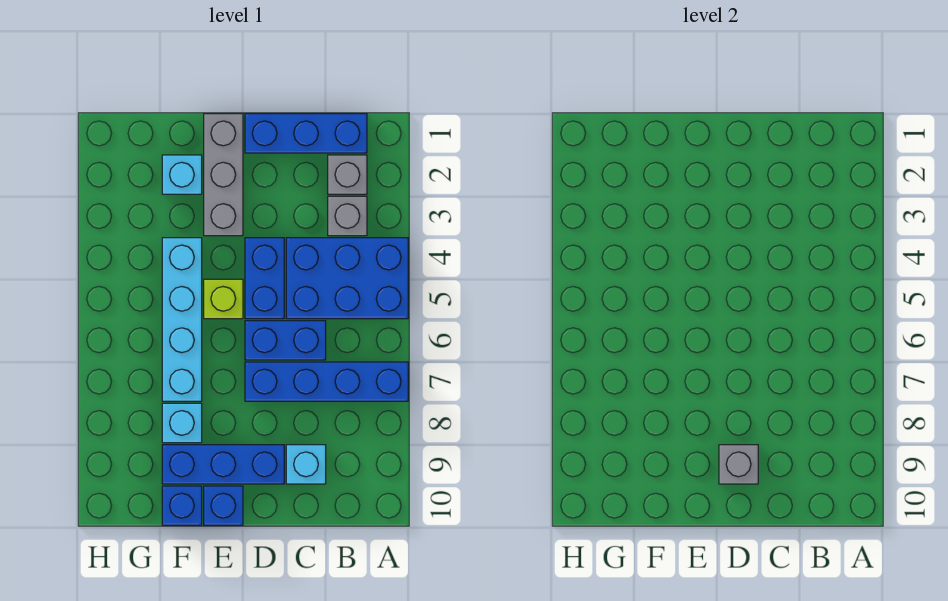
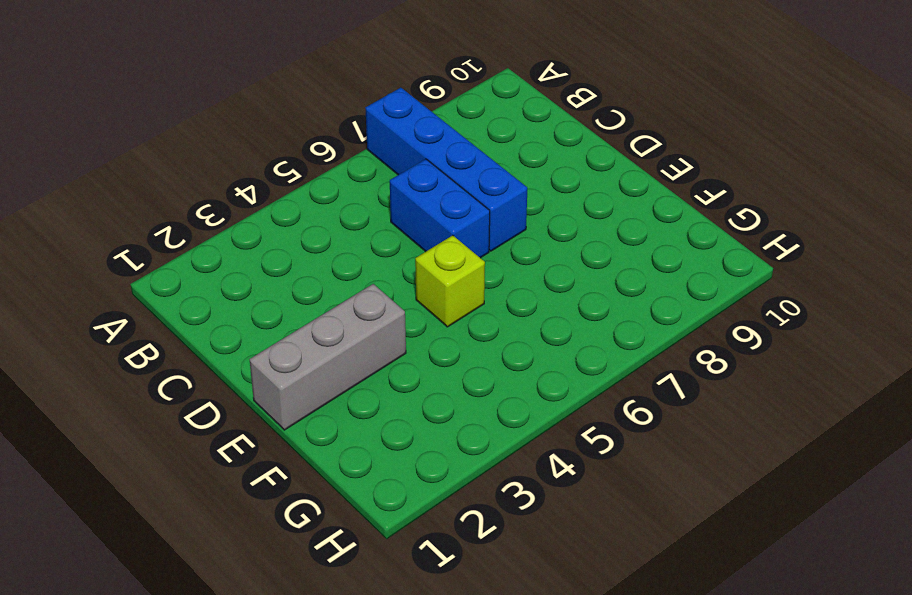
none -> blue 2x3 brick [286,238,408,319]
none -> blue 1x3 brick [245,114,367,153]
none -> grey 1x1 brick [328,155,367,194]

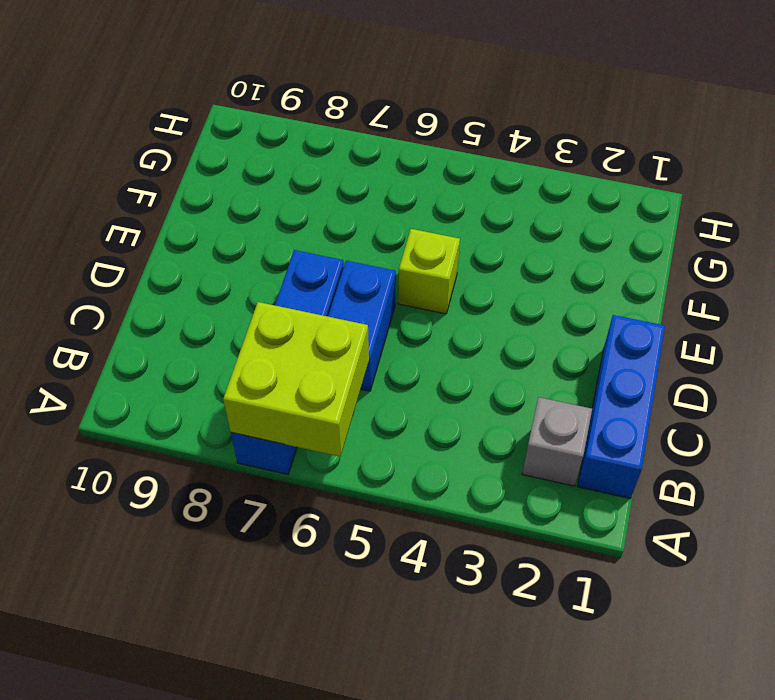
lime 2x2 brick [223,302,369,457] -> none
none -> blue 2x3 brick [286,238,408,319]
none -> grey 1x1 brick [328,196,367,236]
none -> cyan 1x1 brick [286,445,326,484]

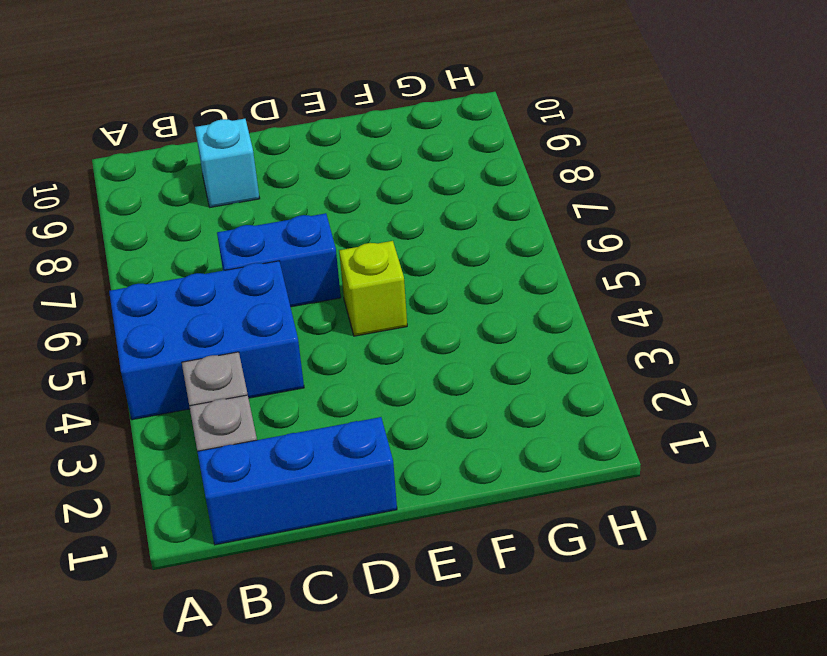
none -> blue 1x4 brick [245,362,408,401]
none -> blue 1x2 brick [245,238,284,319]
none -> blue 1x3 brick [162,445,284,484]

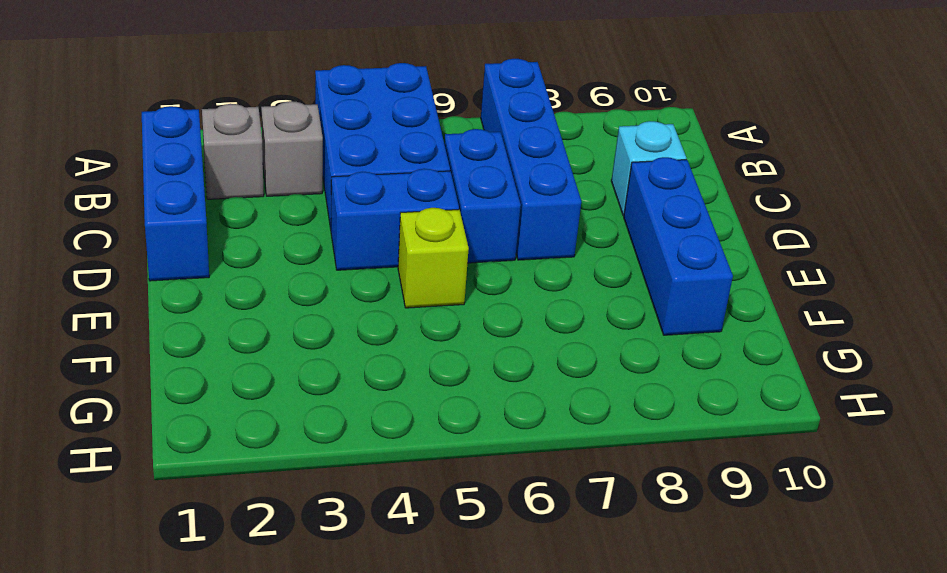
none -> grey 1x3 brick [204,114,243,236]
none -> blue 1x1 brick [204,486,243,525]
none -> cyan 1x1 brick [162,155,202,194]

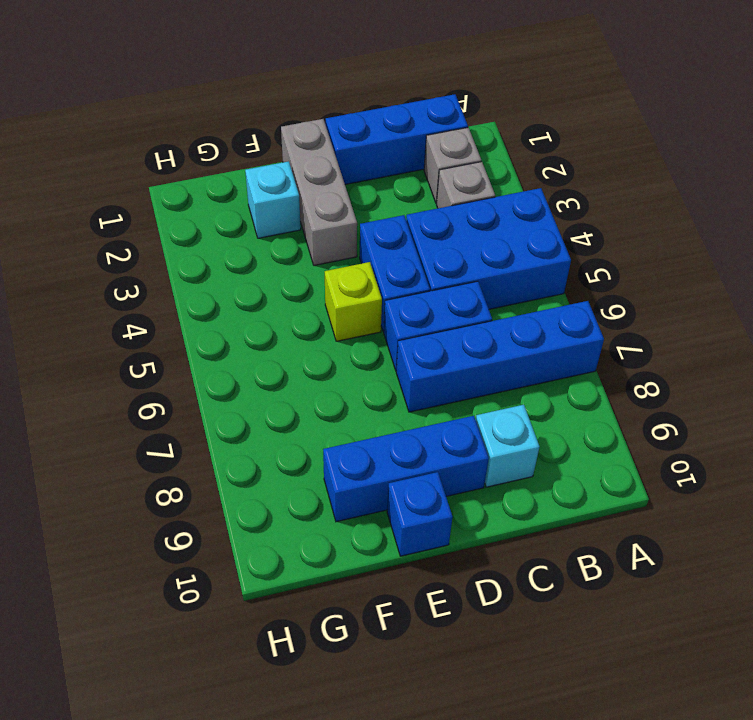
none -> cyan 1x4 brick [162,238,202,401]
none -> cyan 1x1 brick [162,403,202,443]
none -> blue 1x1 brick [162,486,202,525]

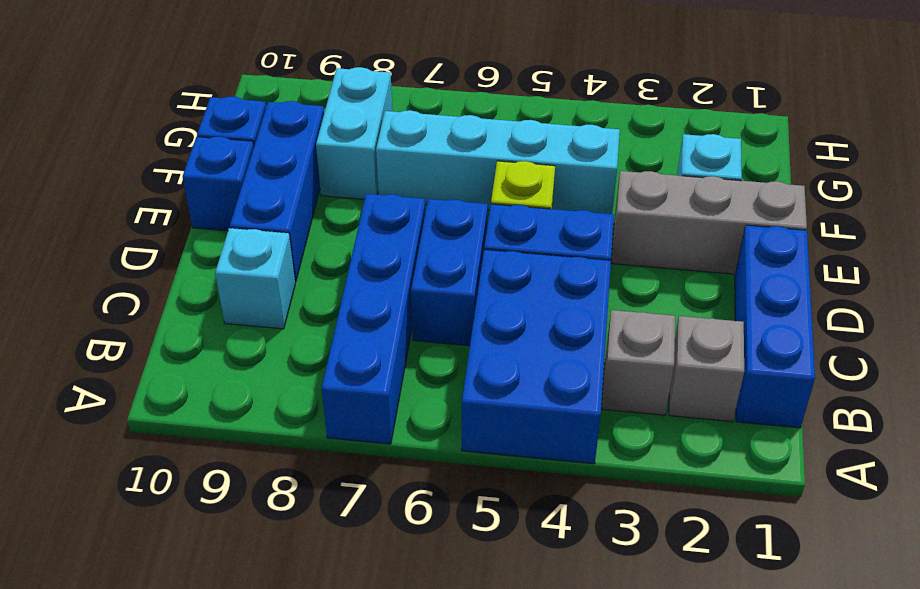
cyan 1x2 brick [316,67,392,199] -> cyan 1x1 brick [162,403,202,443]
none -> grey 1x1 brick [719,445,758,484]

